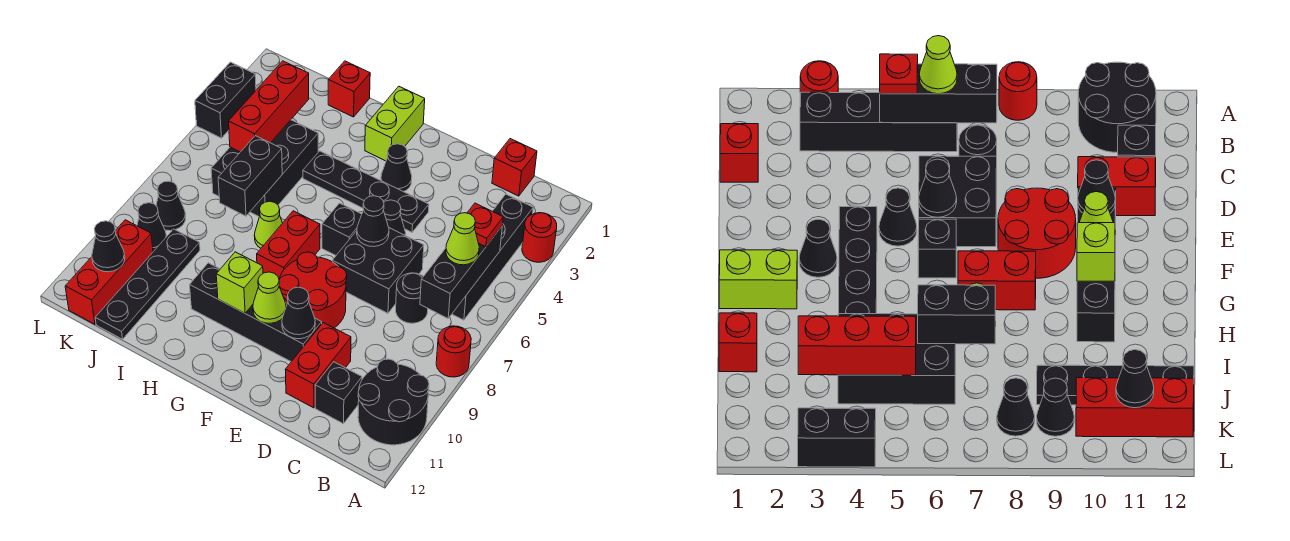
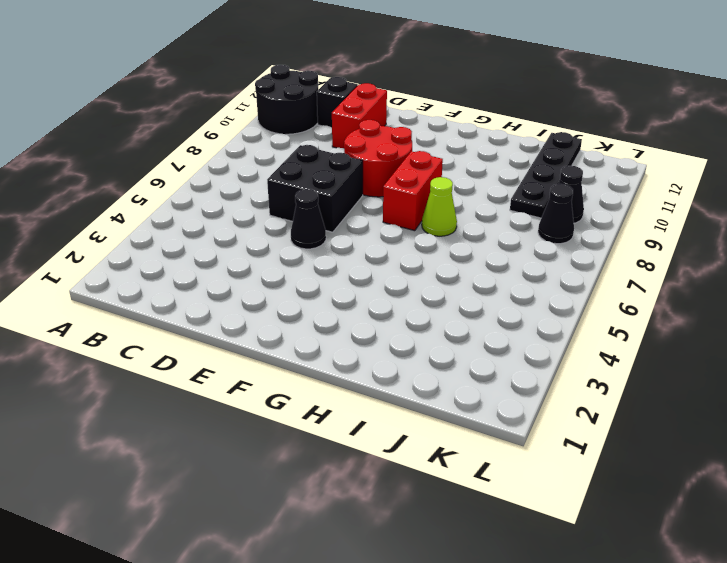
none -> red 1x1 round brick [522,213,557,262]
none -> red 1x1 round brick [436,326,471,377]
none -> black 1x4 brick [452,194,533,320]
none -> red 1x1 brick [492,139,537,196]

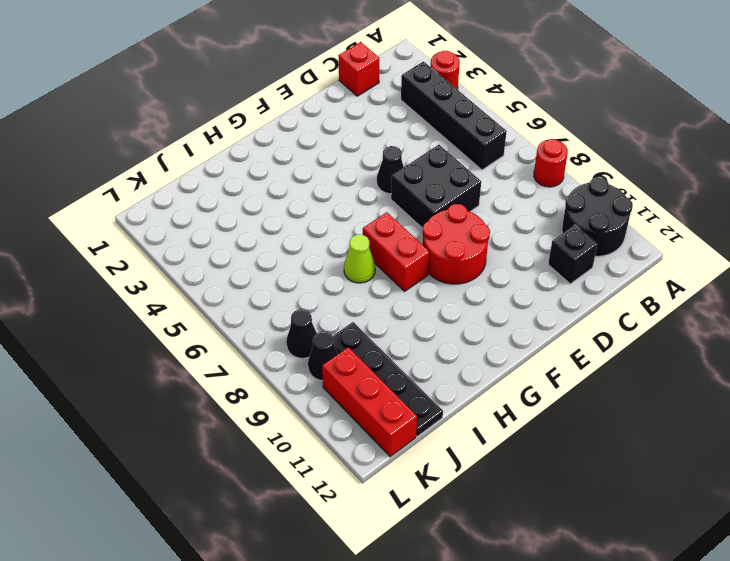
none -> black 1x1 round brick [396,273,428,323]
none -> red 1x2 brick [285,323,351,408]
none -> black 1x4 plate [303,151,429,232]
none -> black 1x4 brick [190,263,322,362]

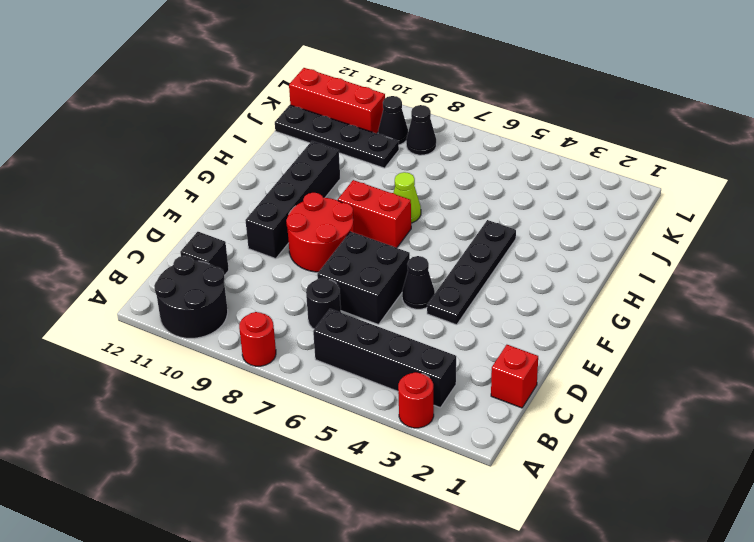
none -> red 1x2 brick [285,323,351,408]
none -> black 1x1 cone [381,144,412,192]
none -> black 1x1 brick [322,203,362,255]
none -> lime 1x2 brick [365,86,425,161]

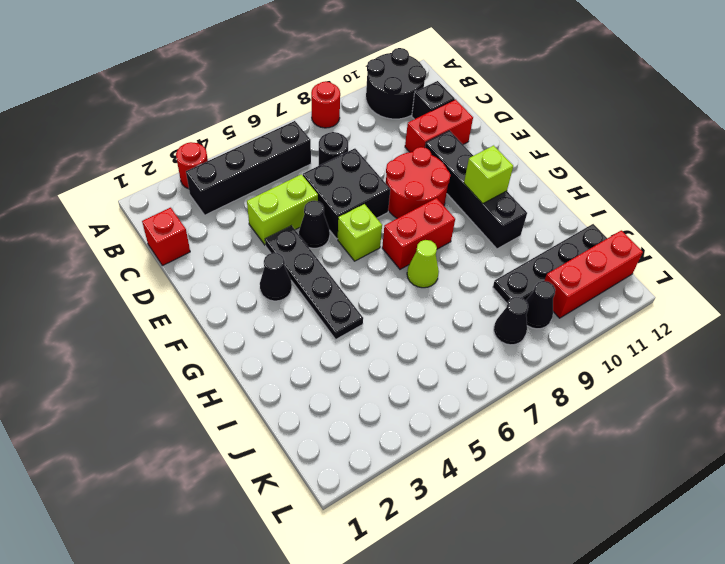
lime 1x2 brick [247,174,318,245] -> lime 1x2 brick moved to [365,86,425,161]
lime 1x1 brick [338,204,382,261] -> black 1x1 brick [322,203,362,255]
none -> red 1x1 brick [328,61,370,117]
none -> black 2x3 brick [211,120,318,217]
none -> black 1x2 brick [195,62,256,138]
none -> black 1x3 brick [420,227,502,318]

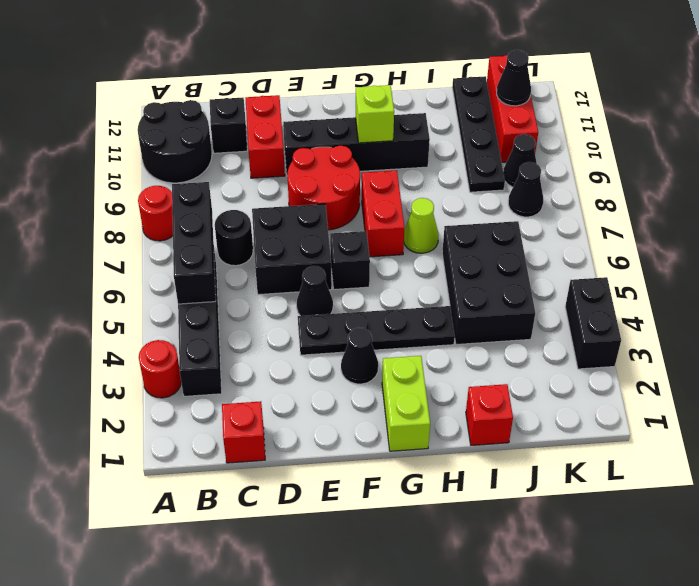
none -> black 1x1 cone [357,196,389,247]
none -> black 1x1 cone [282,287,315,339]
none -> lime 1x1 cone [253,272,286,323]
none -> black 1x2 brick [218,136,282,216]

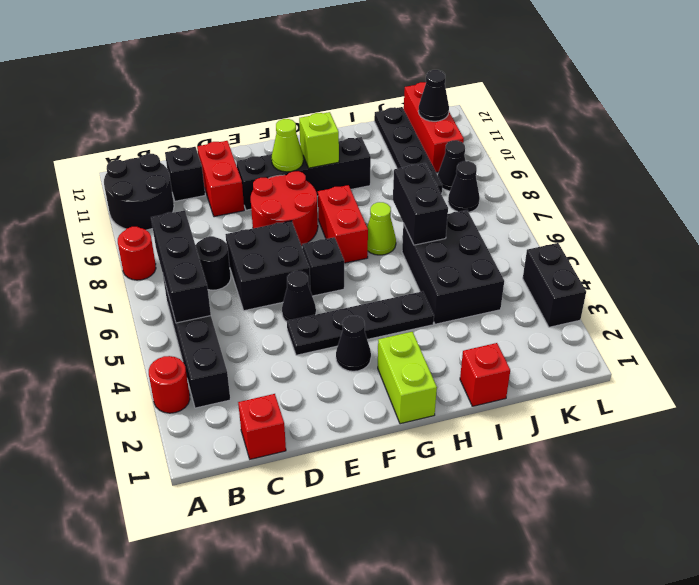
none -> black 1x1 cone [357,196,389,247]
none -> black 1x1 cone [282,287,315,339]
none -> red 1x3 brick [229,61,309,152]
none -> red 1x1 plate [467,203,503,247]

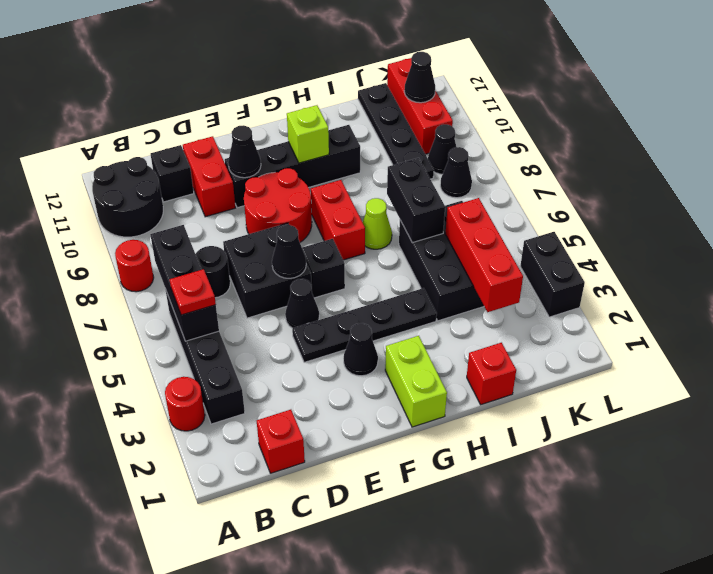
none -> lime 1x1 cone [253,272,286,323]
none -> lime 1x1 cone [446,213,479,265]

